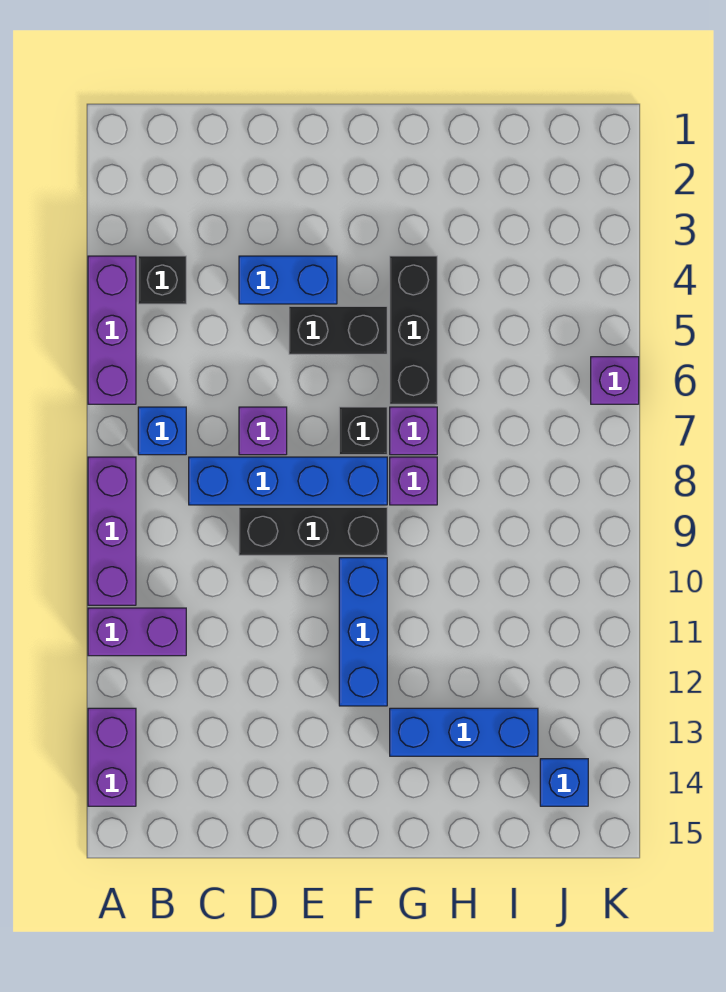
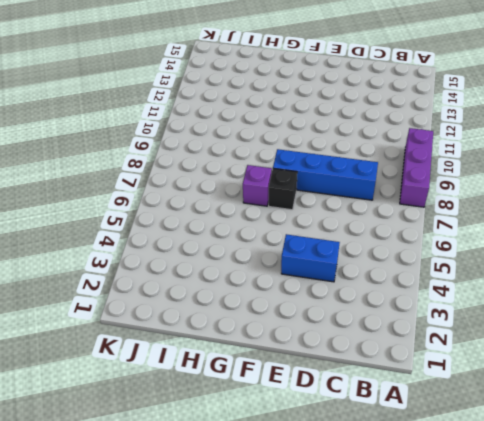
none -> purple 1x3 brick [88,256,136,404]
none -> purple 1x2 brick [88,608,186,656]
none -> purple 1x2 brick [88,708,136,806]

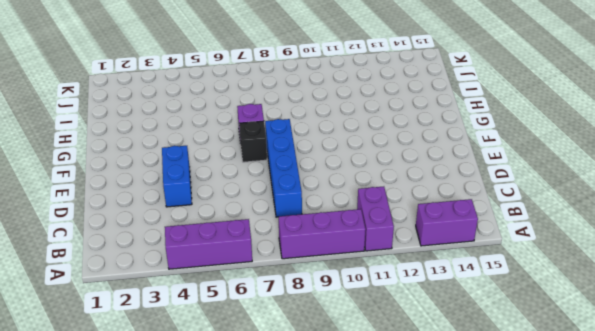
none -> black 1x1 brick [138,256,186,304]
none -> blue 1x1 brick [138,407,186,455]
none -> purple 1x1 brick [239,407,287,455]

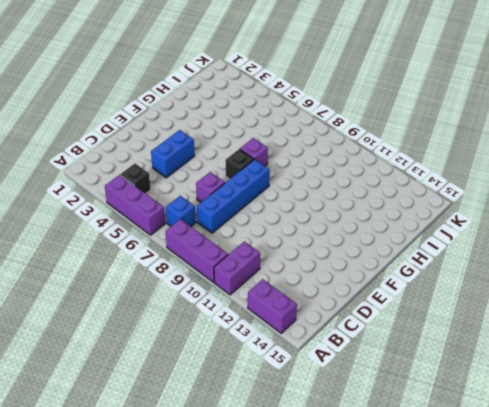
none -> black 1x3 brick [239,507,387,555]
none -> black 1x2 brick [289,306,387,354]
none -> blue 1x3 brick [339,558,387,706]

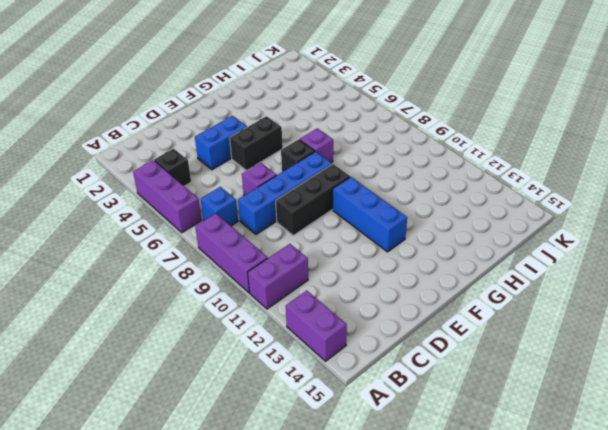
none -> black 1x3 brick [390,256,437,404]
none -> purple 1x1 brick [390,457,437,505]
none -> blue 1x3 brick [390,708,538,756]

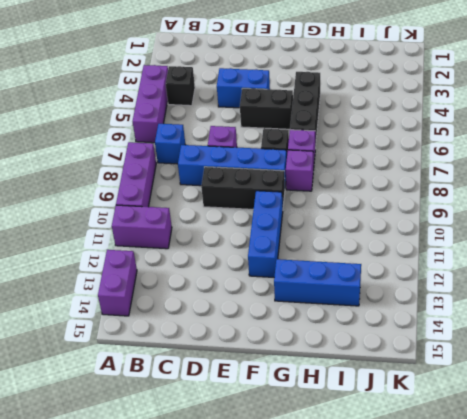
none -> blue 1x1 brick [540,759,588,806]
none -> purple 1x1 brick [591,357,639,404]

